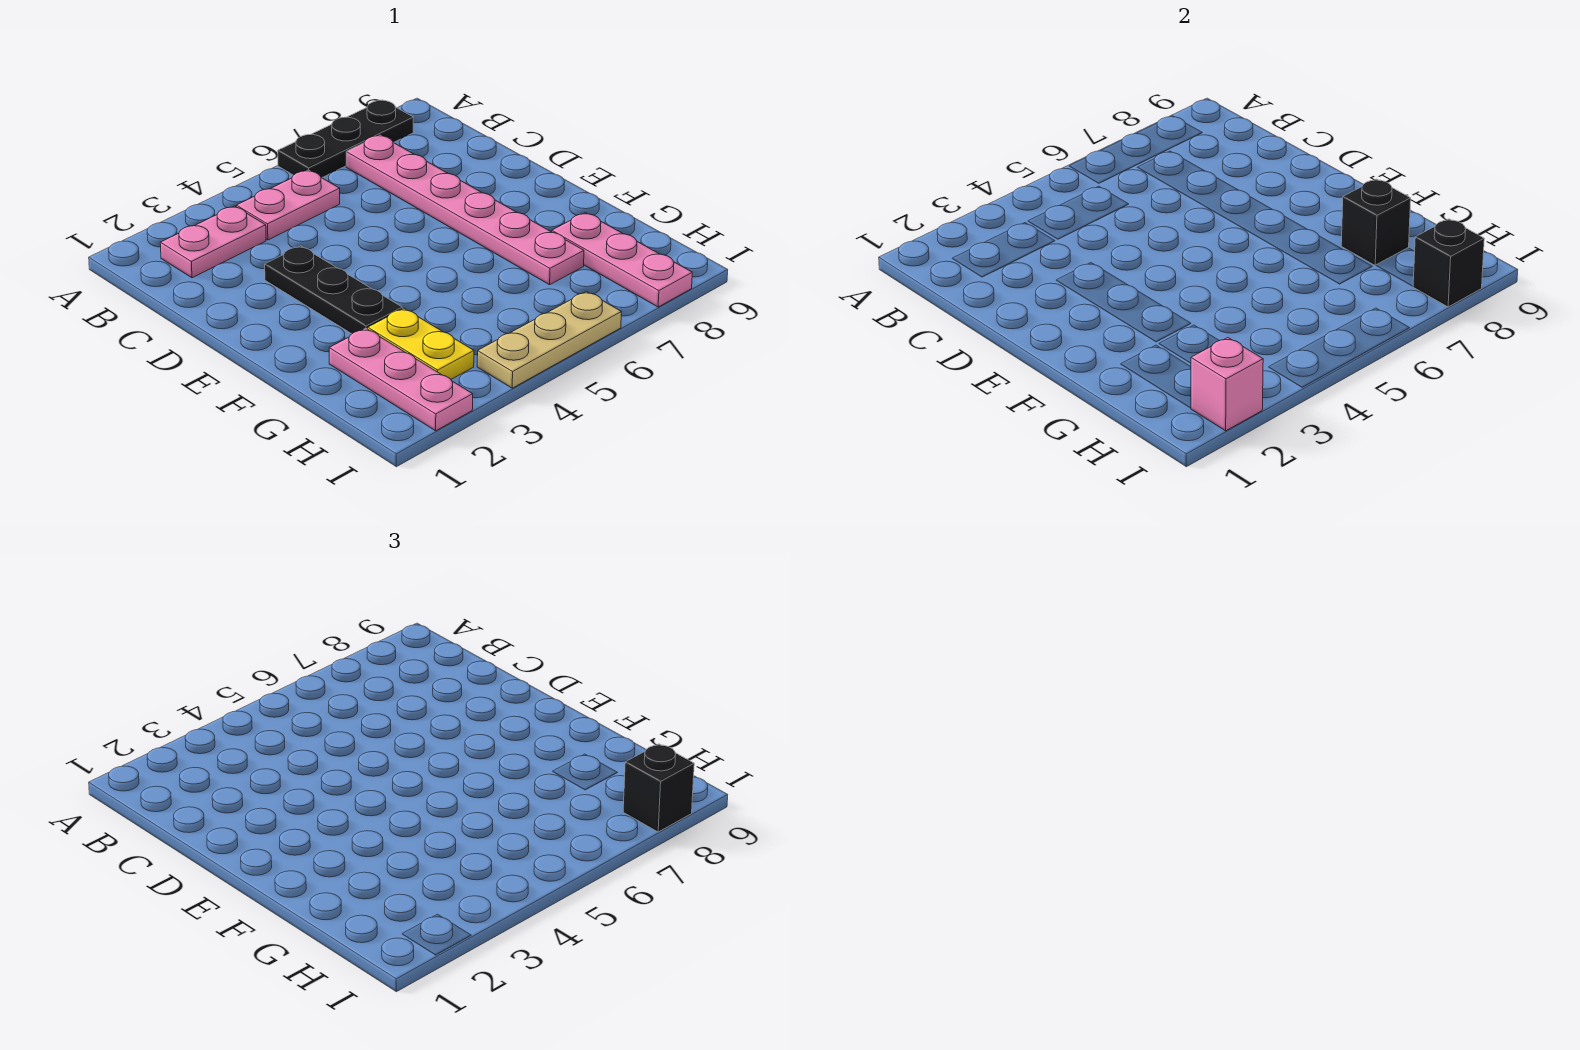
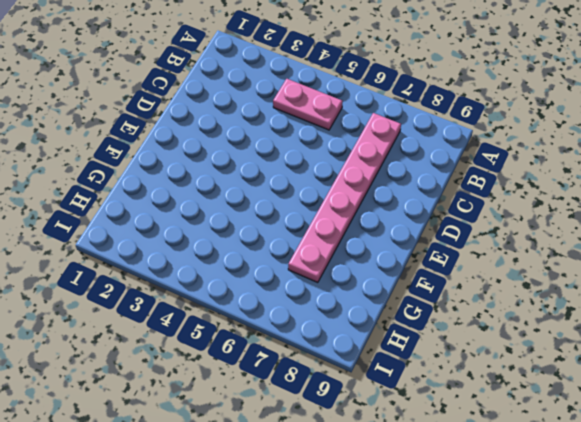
none -> black 1x3 plate [278,100,413,178]
none -> pink 1x2 plate [160,206,266,278]
none -> black 1x3 plate [265,246,402,334]

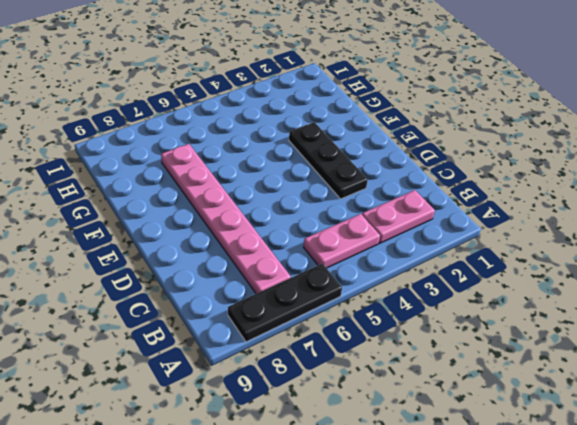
none -> pink 1x3 plate [329,328,473,431]
none -> yellow 1x2 plate [368,308,474,379]
none -> pink 1x3 plate [552,213,692,307]

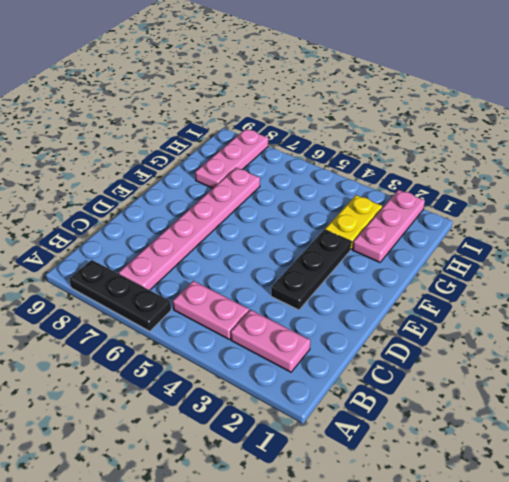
none -> tan 1x3 plate [477,291,621,388]
none -> black 1x1 brick [1341,179,1411,265]
none -> pink 1x1 brick [1191,338,1263,431]

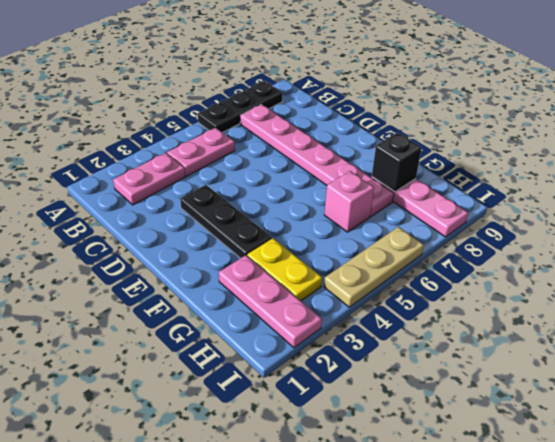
pink 1x1 brick [324,171,374,232] -> pink 1x1 brick moved to [1191,338,1263,431]
none -> black 1x1 brick [1413,219,1484,307]
none -> black 1x1 brick [623,744,694,832]

